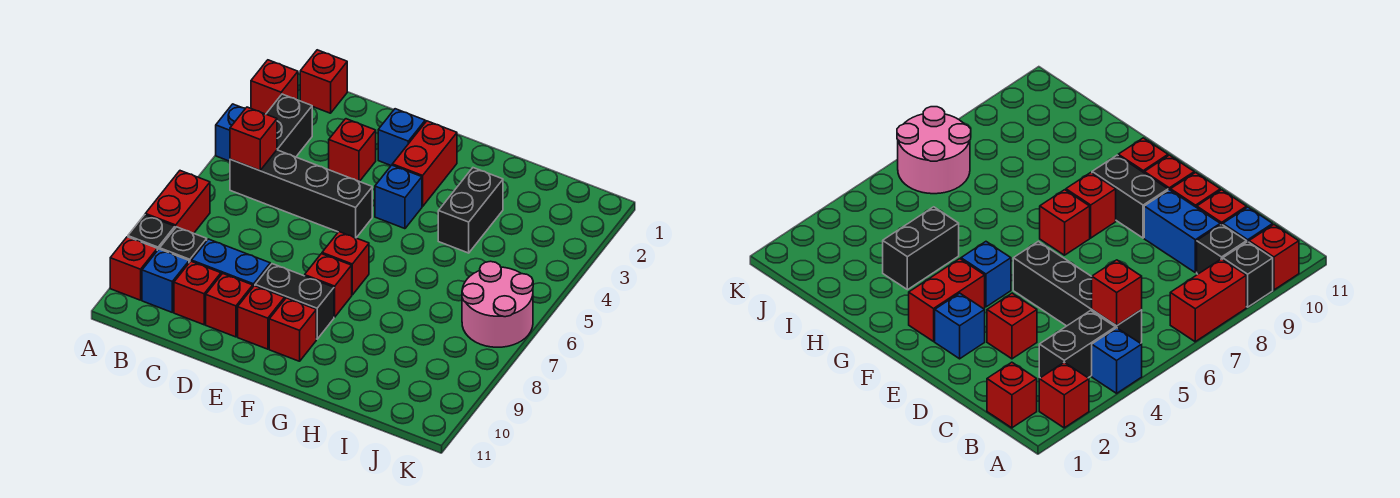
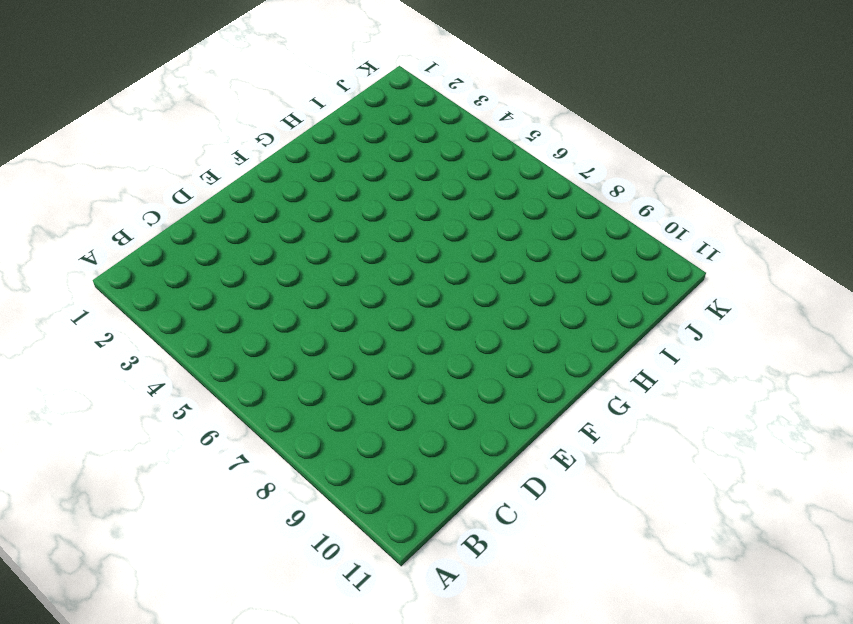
none -> red 1x1 brick [251,60,298,114]
none -> blue 1x1 brick [216,104,245,161]
none -> red 1x2 brick [145,171,210,233]

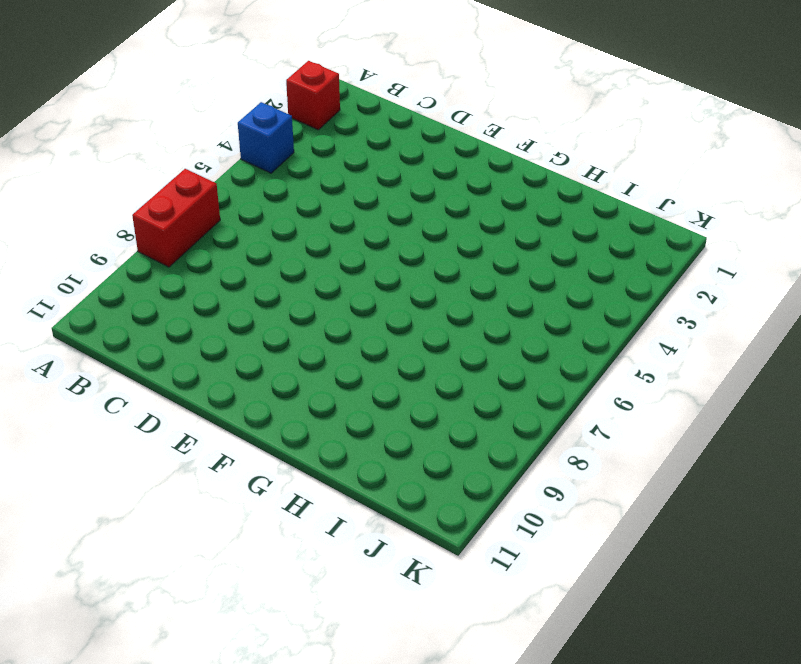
none -> black 1x1 brick [128,215,175,251]
none -> red 1x1 brick [110,237,157,300]
none -> red 1x1 brick [300,50,347,113]

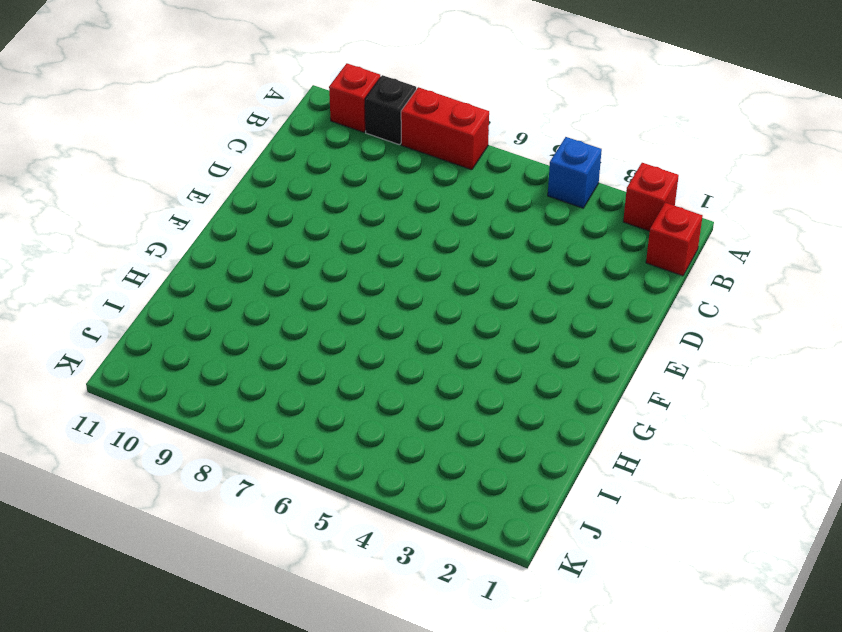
none -> black 1x2 brick [266,94,312,157]
none -> black 1x4 brick [230,150,372,238]
none -> black 1x1 brick [160,227,207,263]

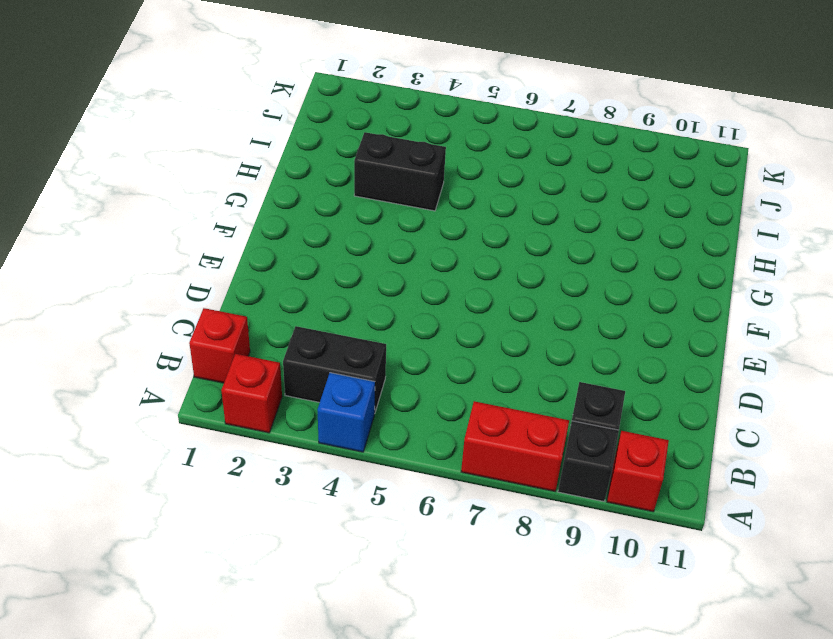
none -> black 1x4 brick [230,150,372,238]
none -> blue 1x1 brick [142,249,189,312]
none -> blue 1x2 brick [192,239,270,287]

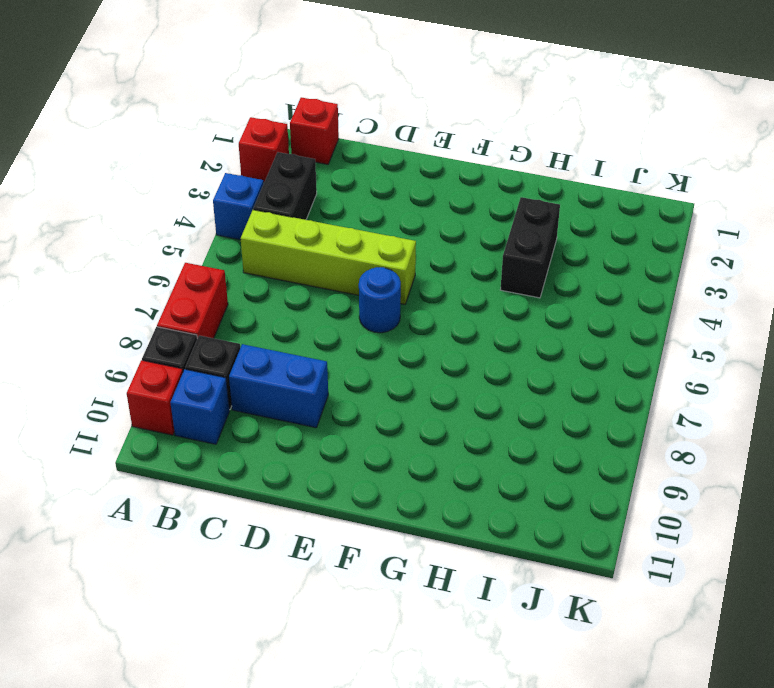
lime 1x4 brick [241,210,416,304] -> black 1x4 brick [230,150,372,238]
blue 1x1 round brick [359,267,401,333] -> none
none -> red 1x1 brick [174,261,221,325]
none -> red 1x1 brick [329,119,376,182]
none -> red 1x1 brick [206,274,253,337]

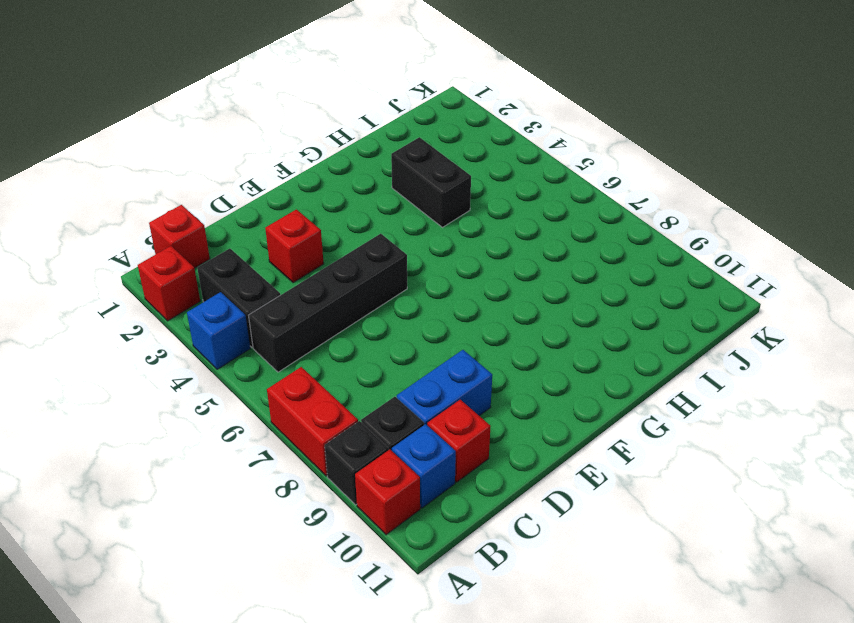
none -> red 1x1 brick [206,274,253,337]
none -> blue 1x1 brick [378,109,425,165]
none -> black 1x2 brick [255,264,334,339]

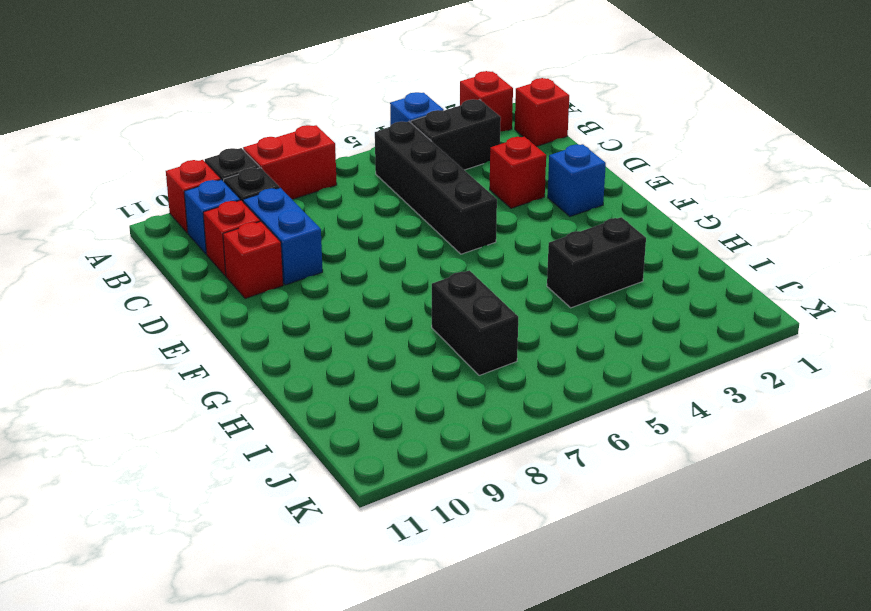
black 1x2 brick [432,270,518,376] -> black 1x2 brick moved to [255,264,334,339]
none -> red 1x1 brick [238,286,285,349]
none -> red 1x2 brick [392,121,457,206]
none -> blue 1x1 brick [375,165,422,229]

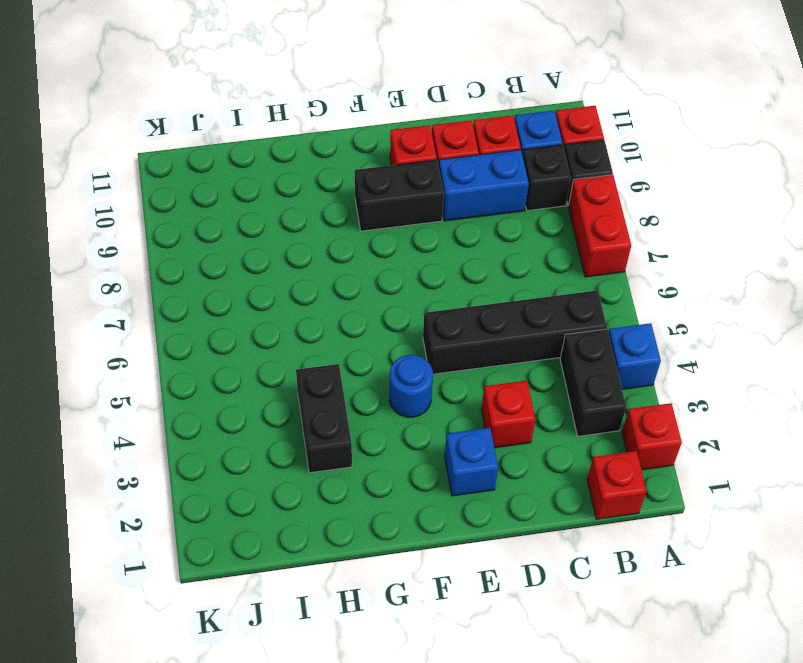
blue 1x1 round brick [389,355,433,417] -> blue 1x1 brick [375,165,422,229]
none -> red 1x2 brick [392,121,457,206]
none -> red 1x1 brick [322,232,369,295]
none -> red 1x1 brick [305,254,352,317]

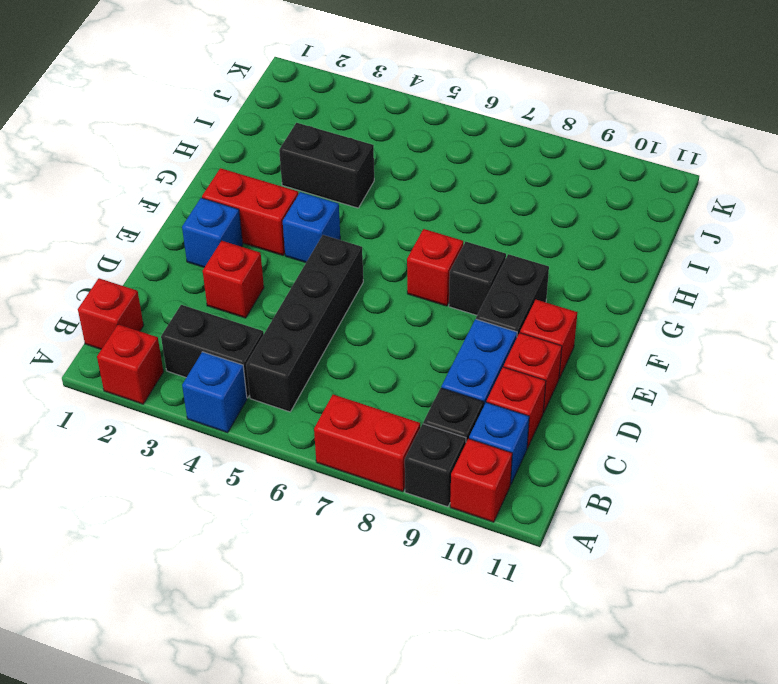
black 1x1 brick [449,242,506,315] -> red 1x1 brick [305,254,352,317]
none -> red 1x1 brick [269,298,316,361]
none -> pink 2x2 round brick [462,261,533,347]
none -> red 1x1 brick [230,107,277,170]

